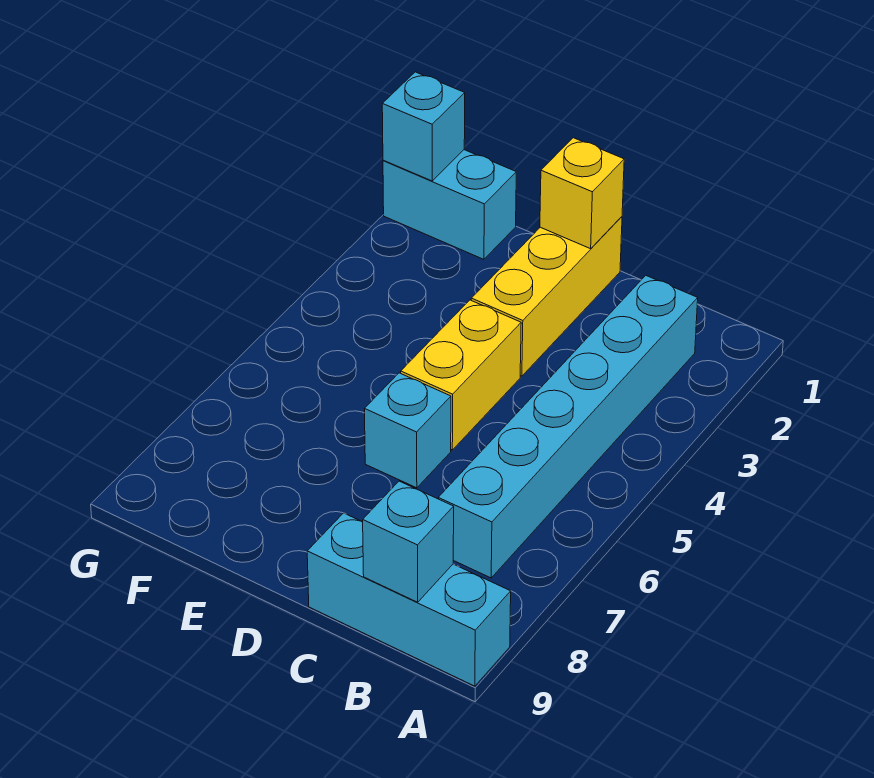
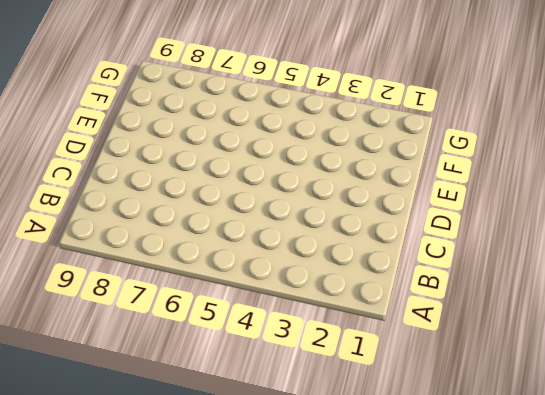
none -> cyan 1x3 brick [307,513,511,686]
none -> cyan 1x6 brick [438,276,698,578]

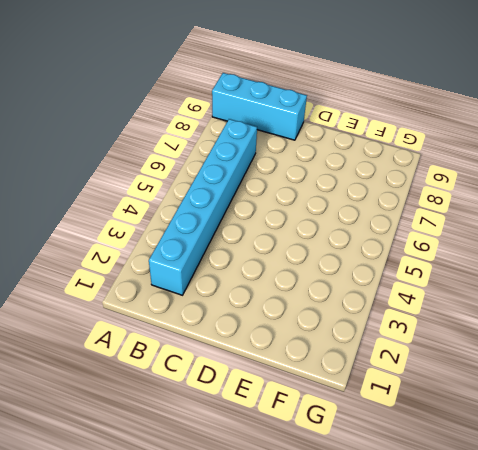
none -> yellow 1x3 brick [471,217,622,376]
none -> yellow 1x2 brick [401,300,521,450]

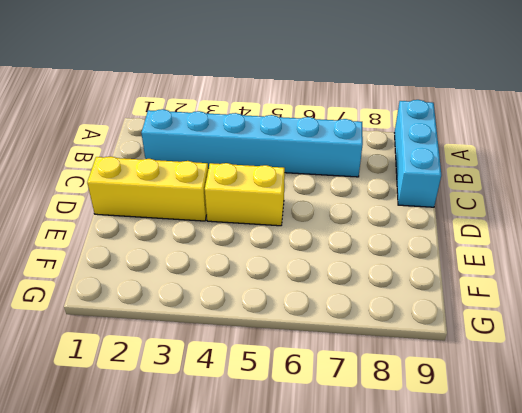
none -> cyan 1x1 brick [365,373,451,488]
none -> cyan 1x2 brick [383,150,516,259]

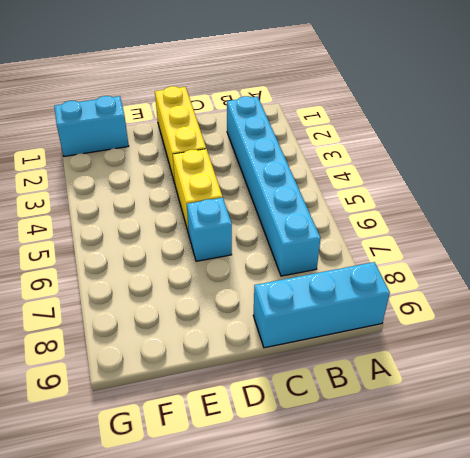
none -> cyan 1x1 brick [363,481,454,602]
none -> yellow 1x1 brick [540,138,624,249]

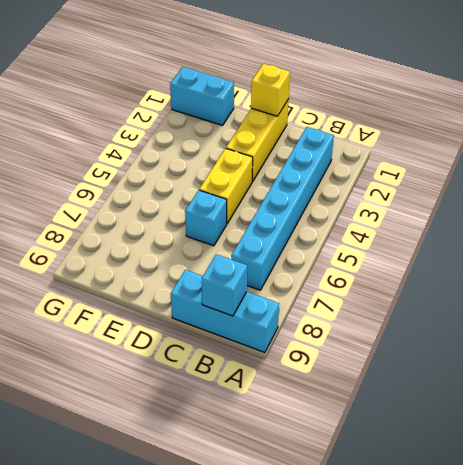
none -> cyan 1x1 brick [382,72,465,181]

